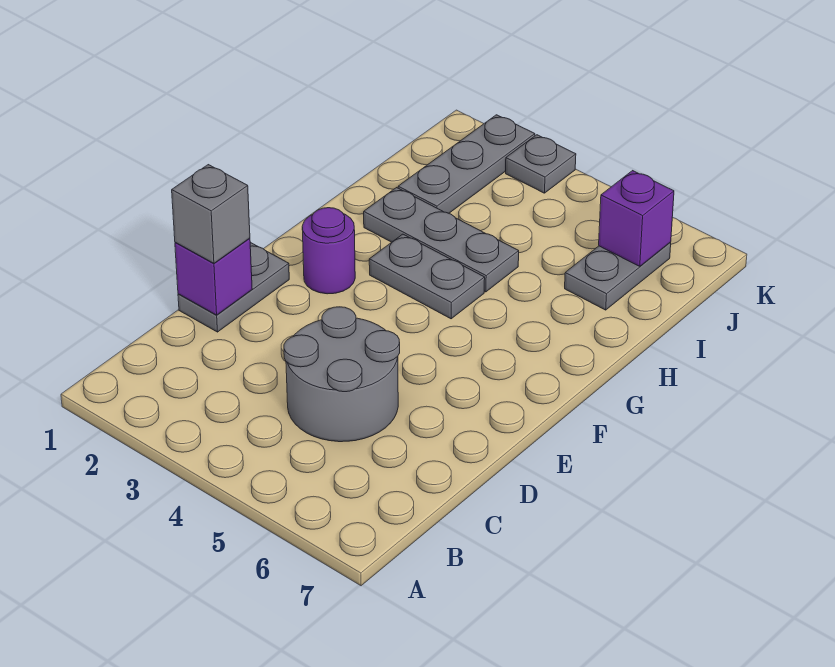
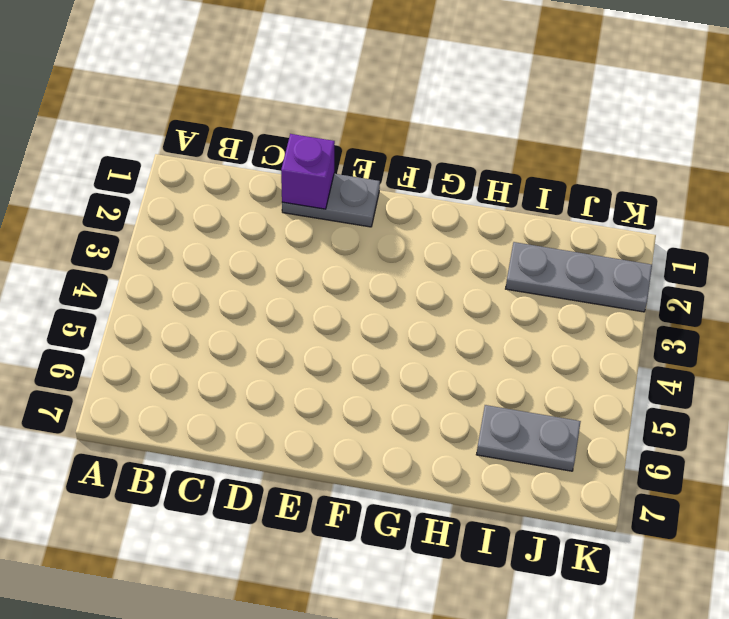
none -> grey 2x2 round brick [284,307,400,442]
none -> purple 1x1 round brick [302,208,355,294]

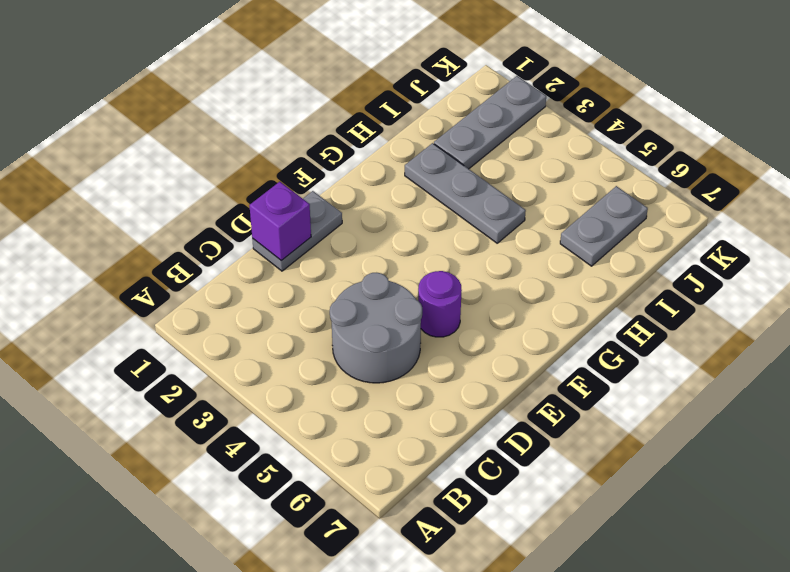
purple 1x1 round brick [418,271,462,337] -> purple 1x1 round brick moved to [302,208,355,294]
none -> grey 1x2 plate [369,234,485,319]
none -> grey 1x1 plate [506,135,576,193]

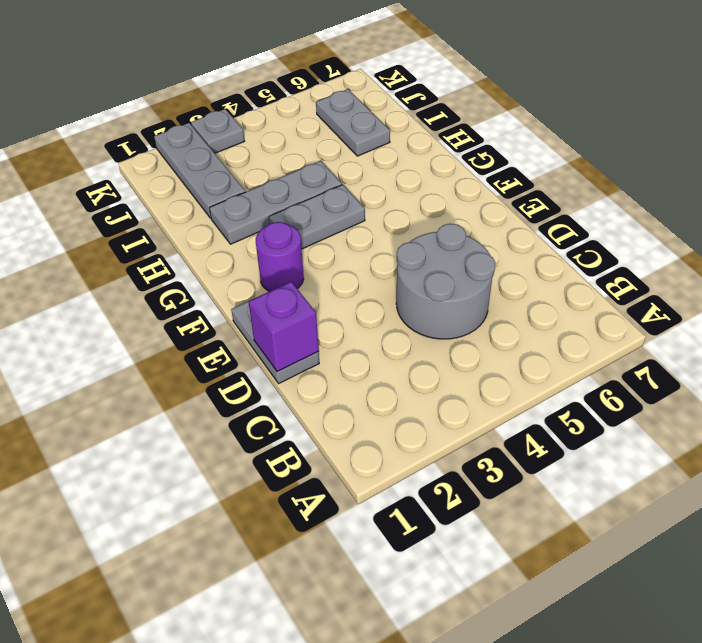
none -> purple 1x1 brick [599,171,674,266]
none -> grey 1x1 brick [172,165,250,263]

